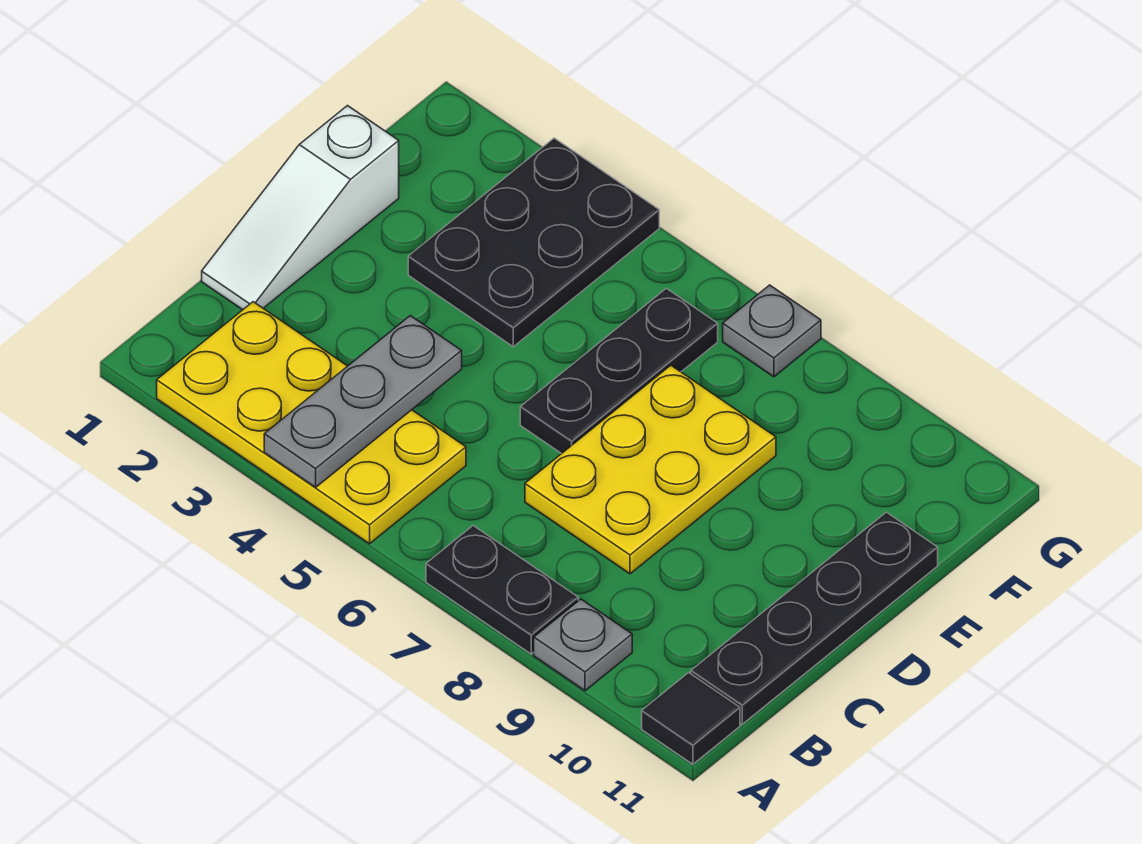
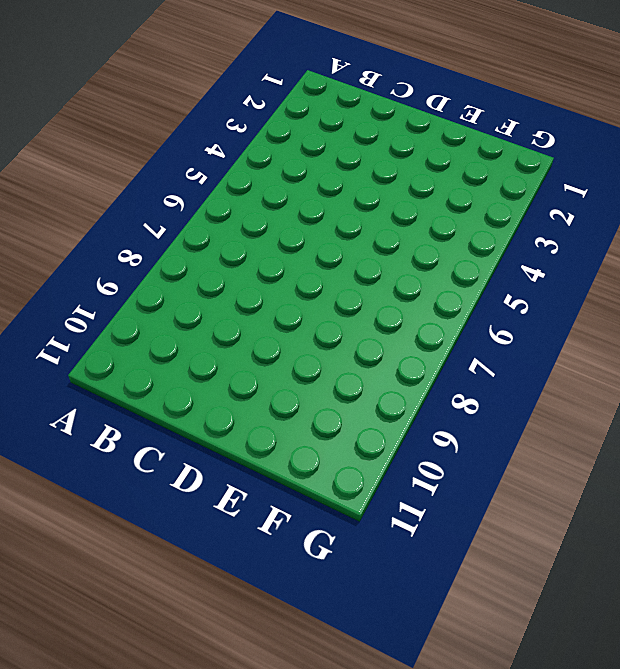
none -> yellow 2x4 plate [157,302,466,544]
none -> black 1x2 plate [426,526,578,654]

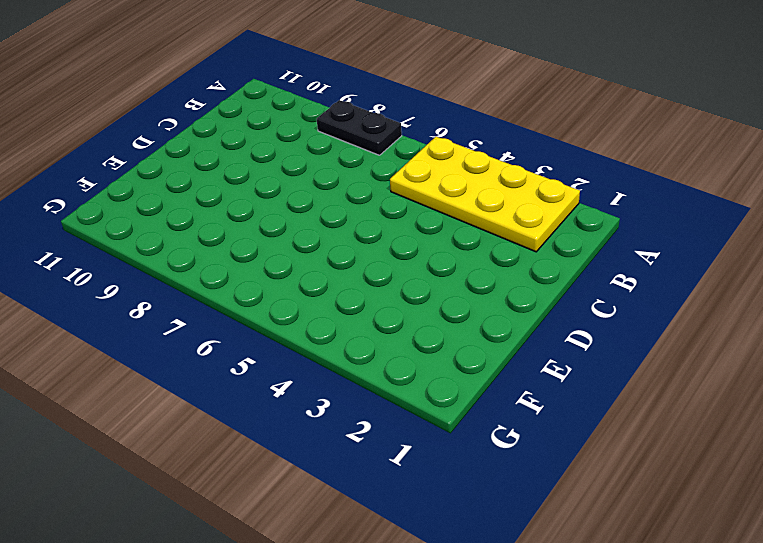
none -> grey 1x1 plate [534,599,632,691]
none -> black 1x1 tile [642,673,740,764]

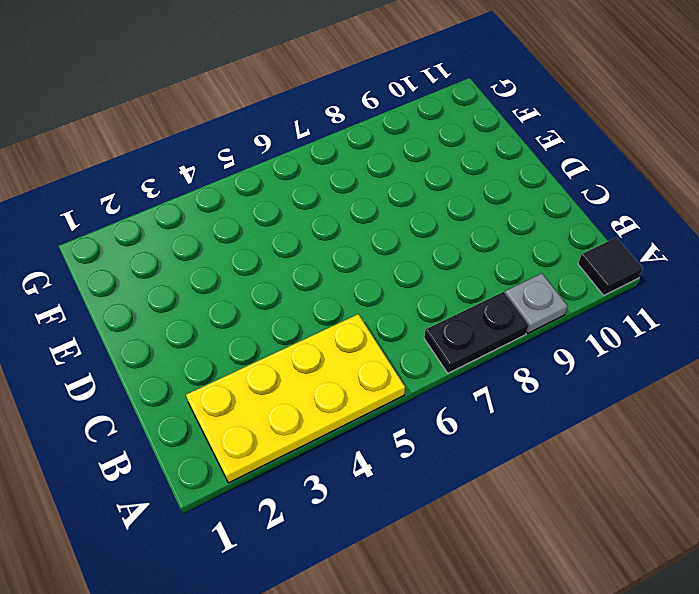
none -> black 1x4 plate [691,512,938,724]
none -> white 1x3 slope [202,106,399,310]

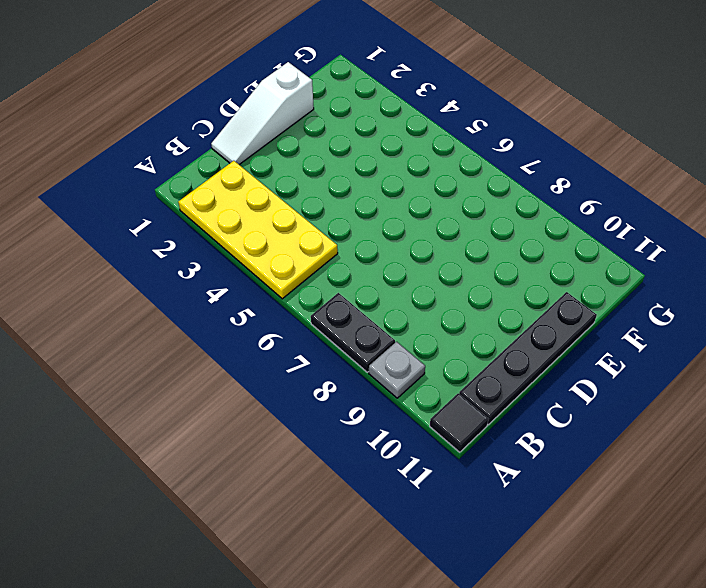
none -> yellow 2x3 plate [525,365,776,574]
none -> black 1x3 plate [520,288,718,454]

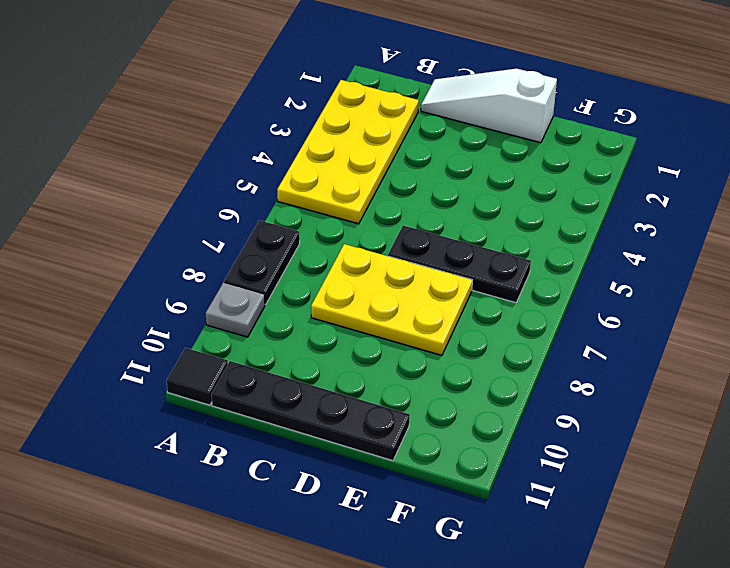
none -> black 2x3 plate [408,138,659,347]
none -> grey 1x1 plate [723,285,821,377]

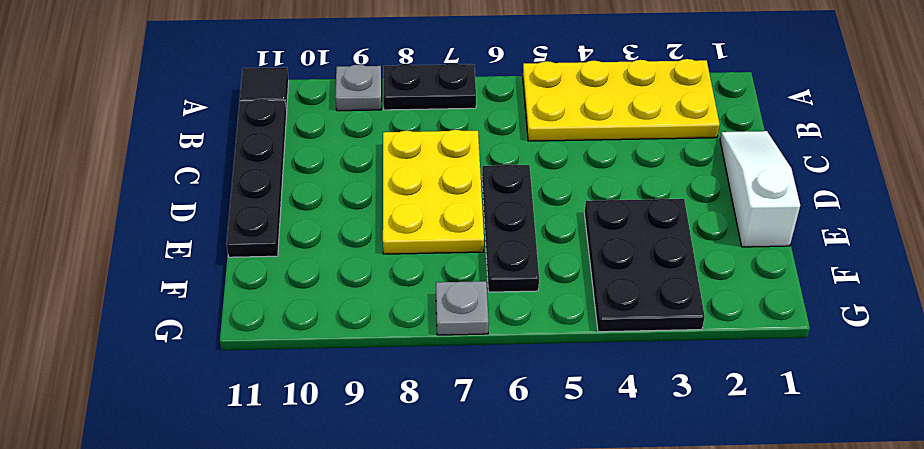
none -> grey 1x3 plate [264,316,462,487]

